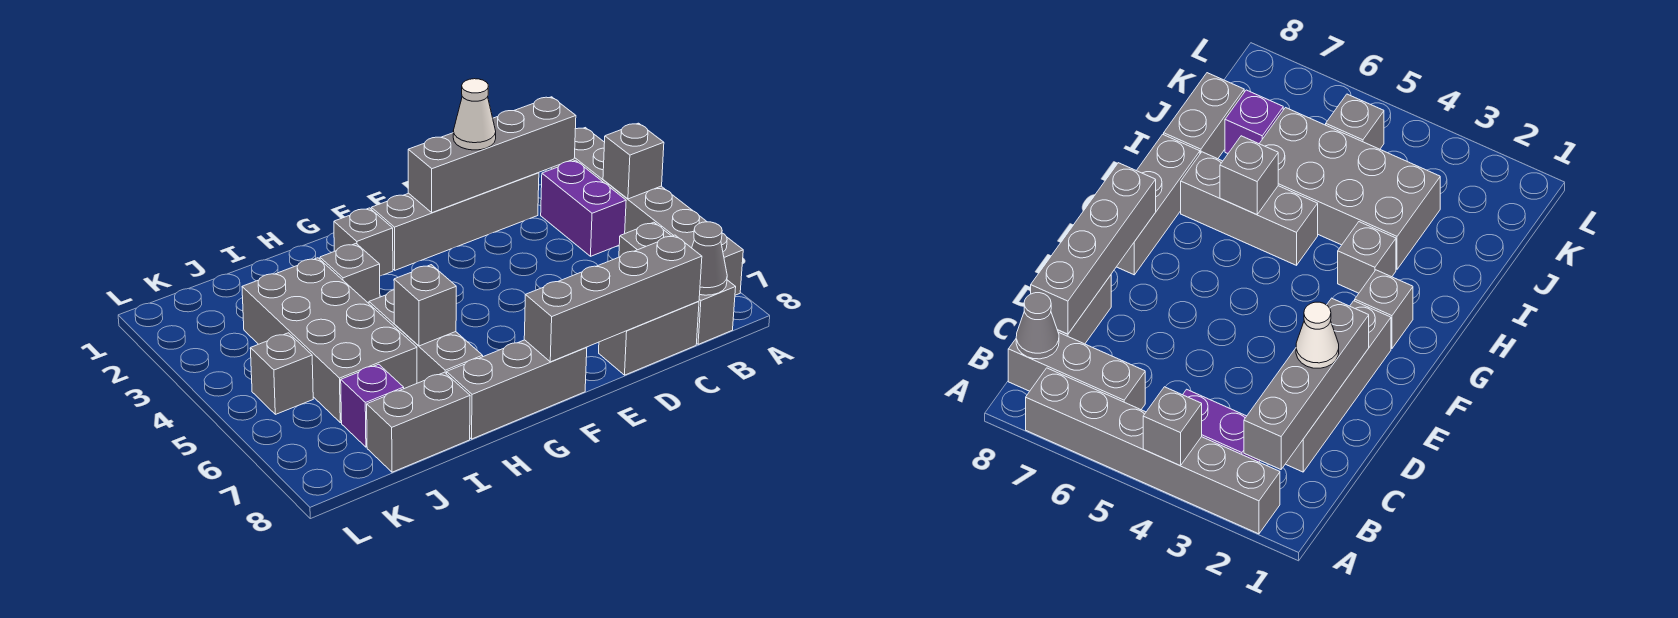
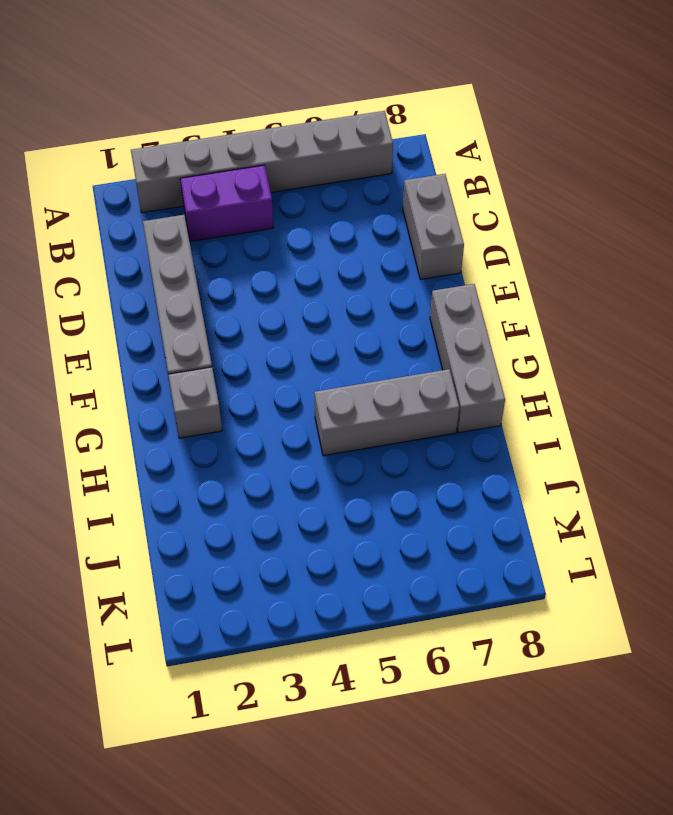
none -> grey 1x3 brick [619,222,736,344]
none -> grey 1x1 brick [320,244,380,303]
none -> grey 2x4 brick [242,258,417,423]

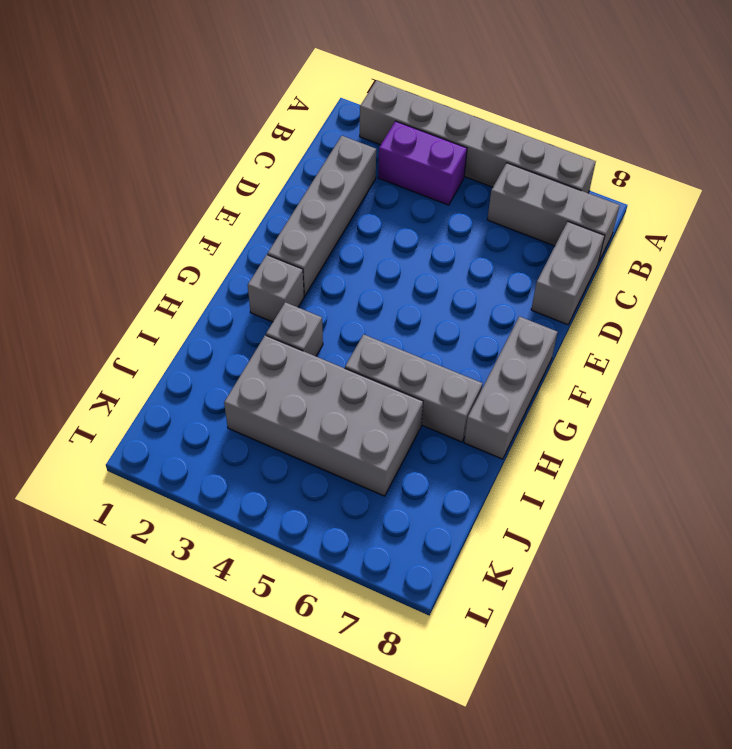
none -> grey 1x2 brick [367,372,470,472]
none -> purple 1x1 brick [341,364,404,447]
none -> grey 1x1 brick [250,333,313,414]

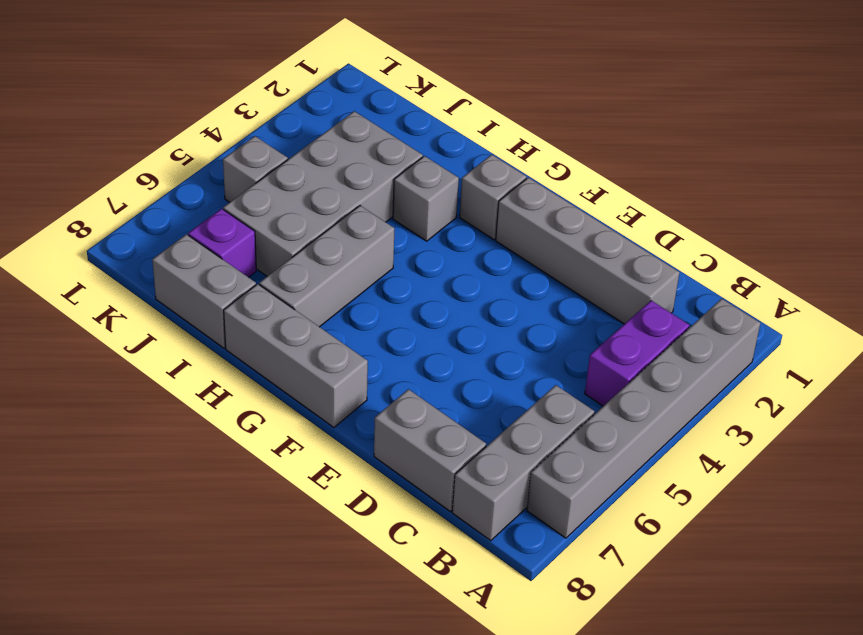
none -> grey 1x1 brick [603,123,664,199]
none -> grey 1x4 brick [408,97,576,213]
none -> grey 1x1 cone [692,222,727,295]

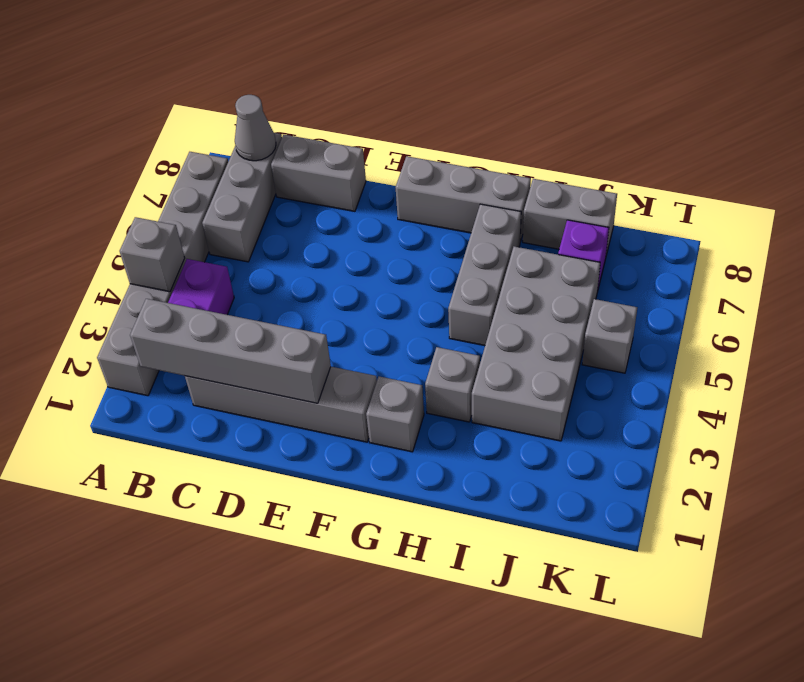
none -> grey 1x4 brick [524,235,702,362]
none -> grey 1x1 brick [394,265,456,346]
none -> white 1x1 cone [453,79,496,150]

